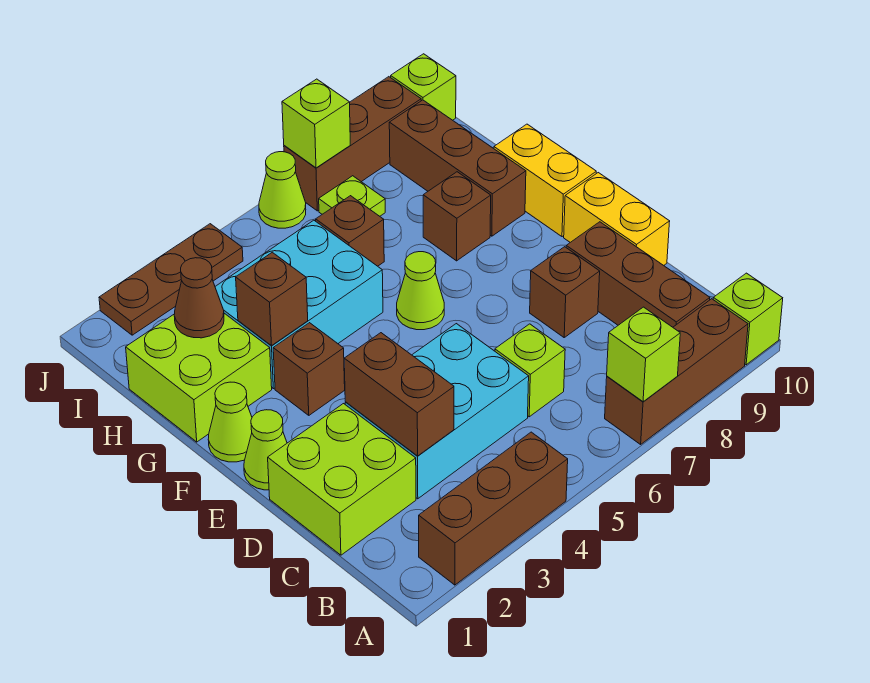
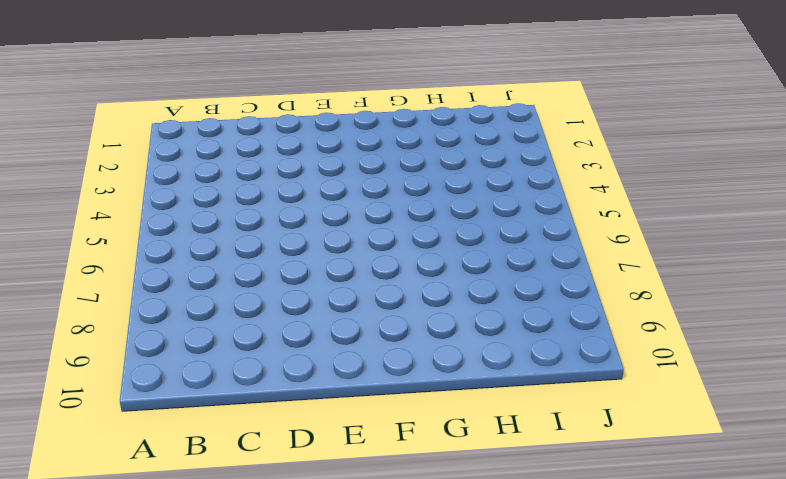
none -> brown 1x3 brick [419,432,568,585]
none -> brown 1x3 brick [605,299,748,444]
none -> lime 1x1 brick [713,273,783,365]

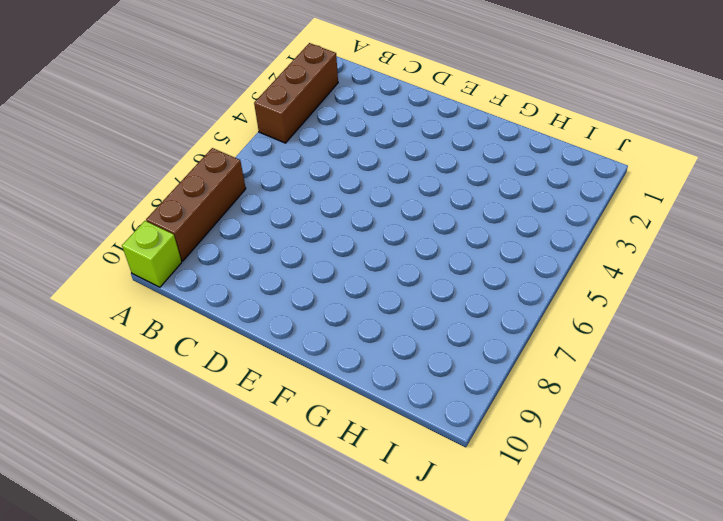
none -> brown 1x3 brick [566,222,710,327]
none -> lime 2x2 brick [268,404,416,555]
none -> cyan 2x3 brick [345,324,529,499]

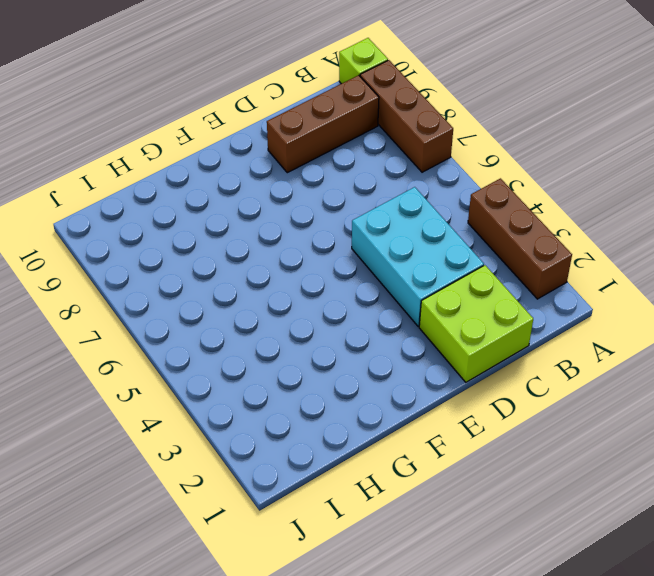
none -> lime 1x1 brick [495,324,565,417]
none -> brown 1x1 brick [530,247,600,337]
none -> yellow 1x2 brick [564,173,670,265]

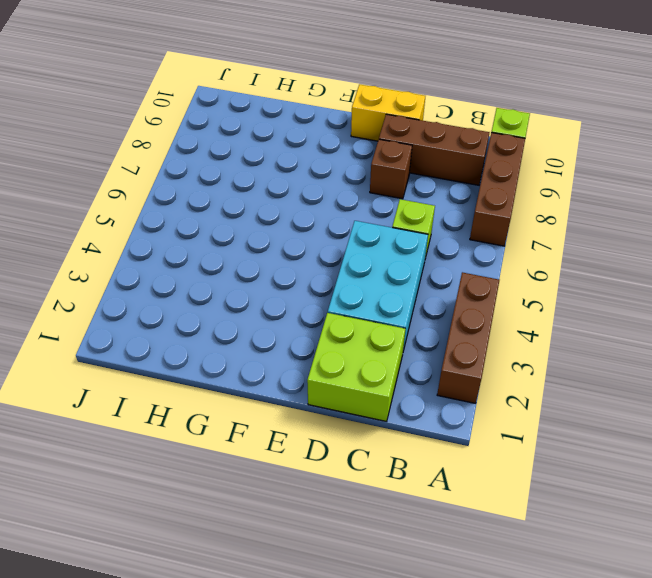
none -> lime 1x1 cone [244,410,287,490]
none -> lime 1x1 cone [208,382,252,462]
none -> brown 1x1 brick [273,323,345,415]

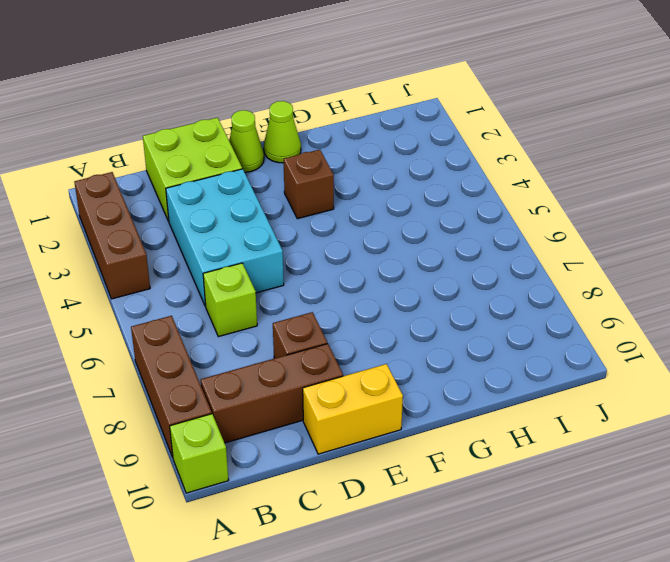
none -> lime 1x1 cone [397,252,444,330]
none -> yellow 1x2 brick [494,124,596,237]
none -> lime 2x2 brick [126,313,272,442]

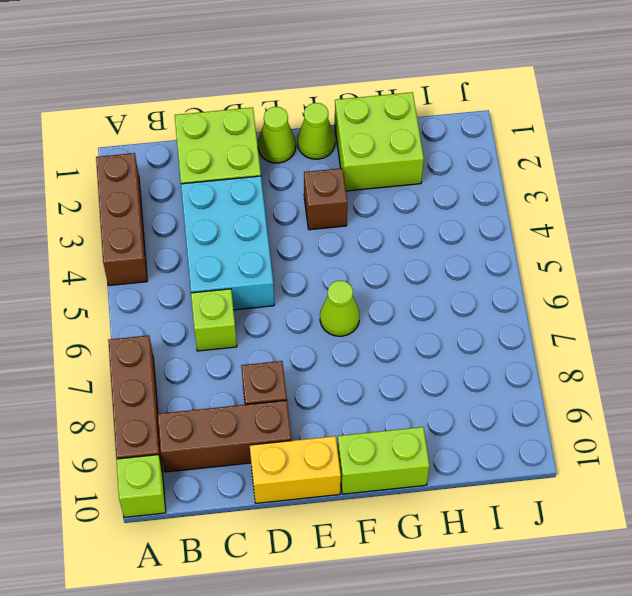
lime 1x2 brick [337,427,429,494] -> yellow 1x2 brick [494,124,596,237]
none -> cyan 2x3 brick [215,220,383,389]
none -> brown 1x1 brick [423,172,491,261]
none -> brown 1x3 brick [389,100,526,236]

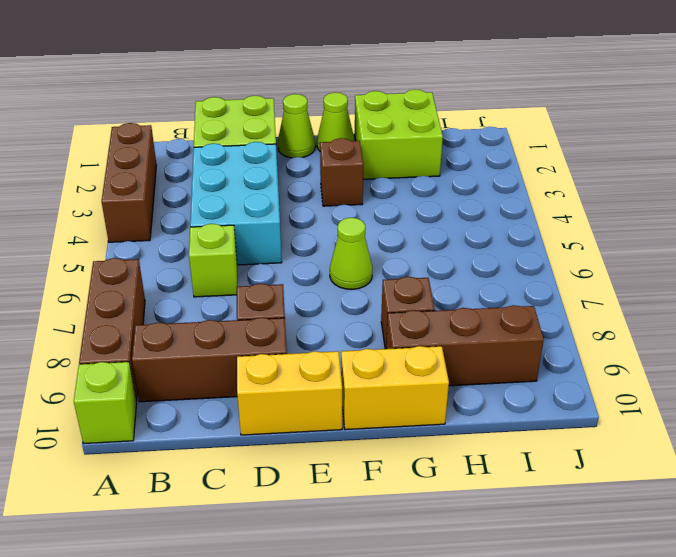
none -> cyan 2x3 brick [215,220,383,389]
none -> brown 1x1 brick [316,196,384,266]
none -> lime 1x1 plate [319,176,385,216]

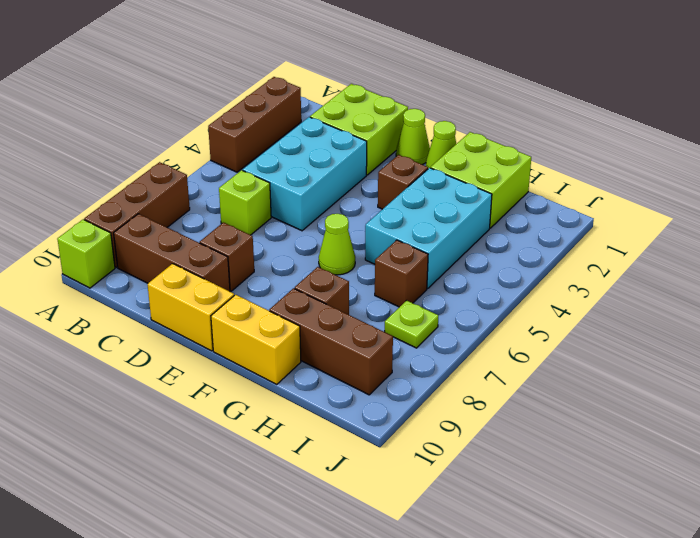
none -> brown 1x3 plate [99,224,243,335]
none -> lime 1x1 cone [259,152,306,228]
none -> brown 1x3 brick [284,77,421,211]

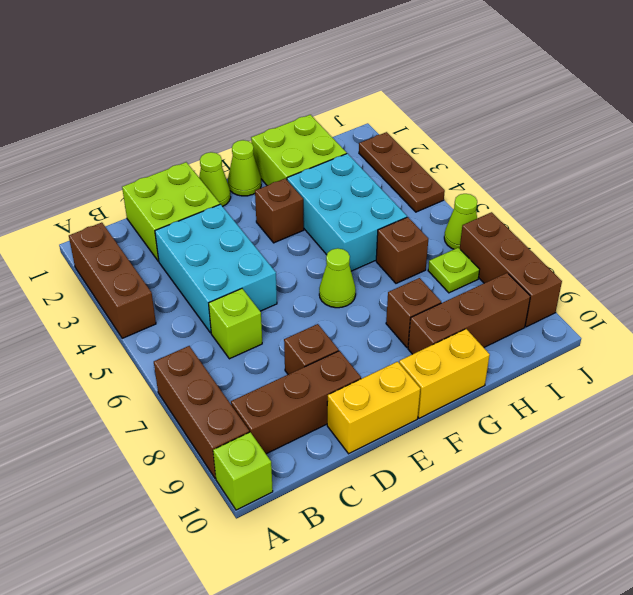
none -> lime 1x1 brick [391,54,456,120]
none -> lime 1x1 brick [607,307,680,402]
none -> brown 1x2 brick [344,333,454,456]

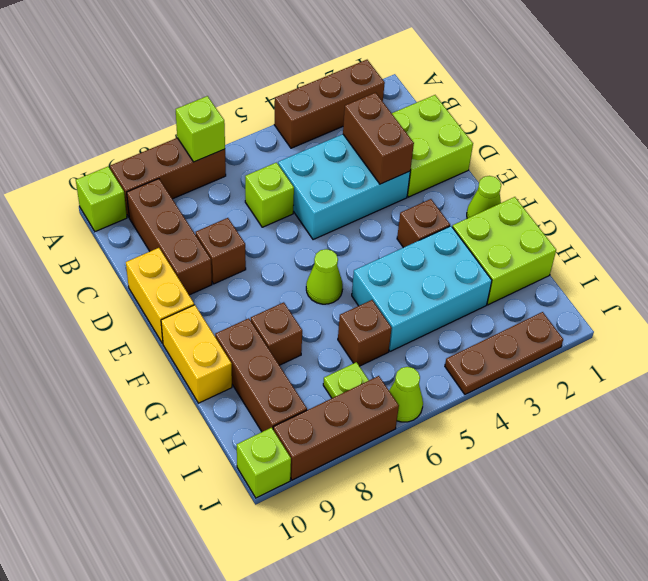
none -> lime 1x1 cone [244,410,287,490]
none -> brown 1x1 brick [236,252,308,346]
none -> brown 1x1 cone [174,258,224,338]

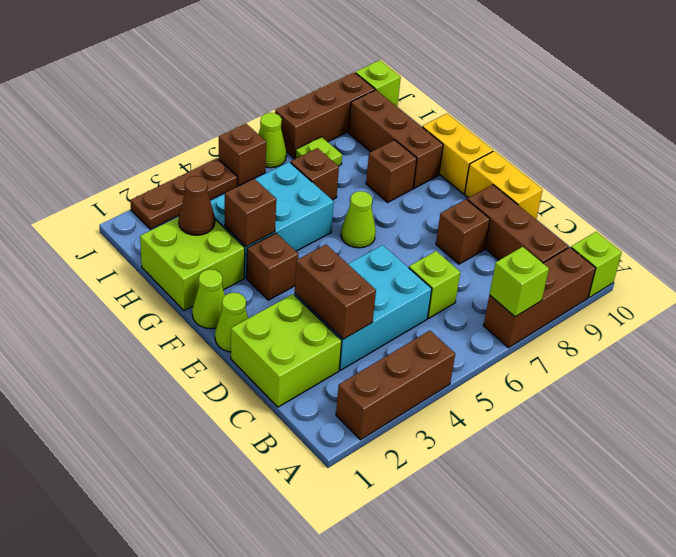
brown 1x1 brick [219,124,266,186] -> none
none -> lime 1x1 brick [282,79,350,168]

